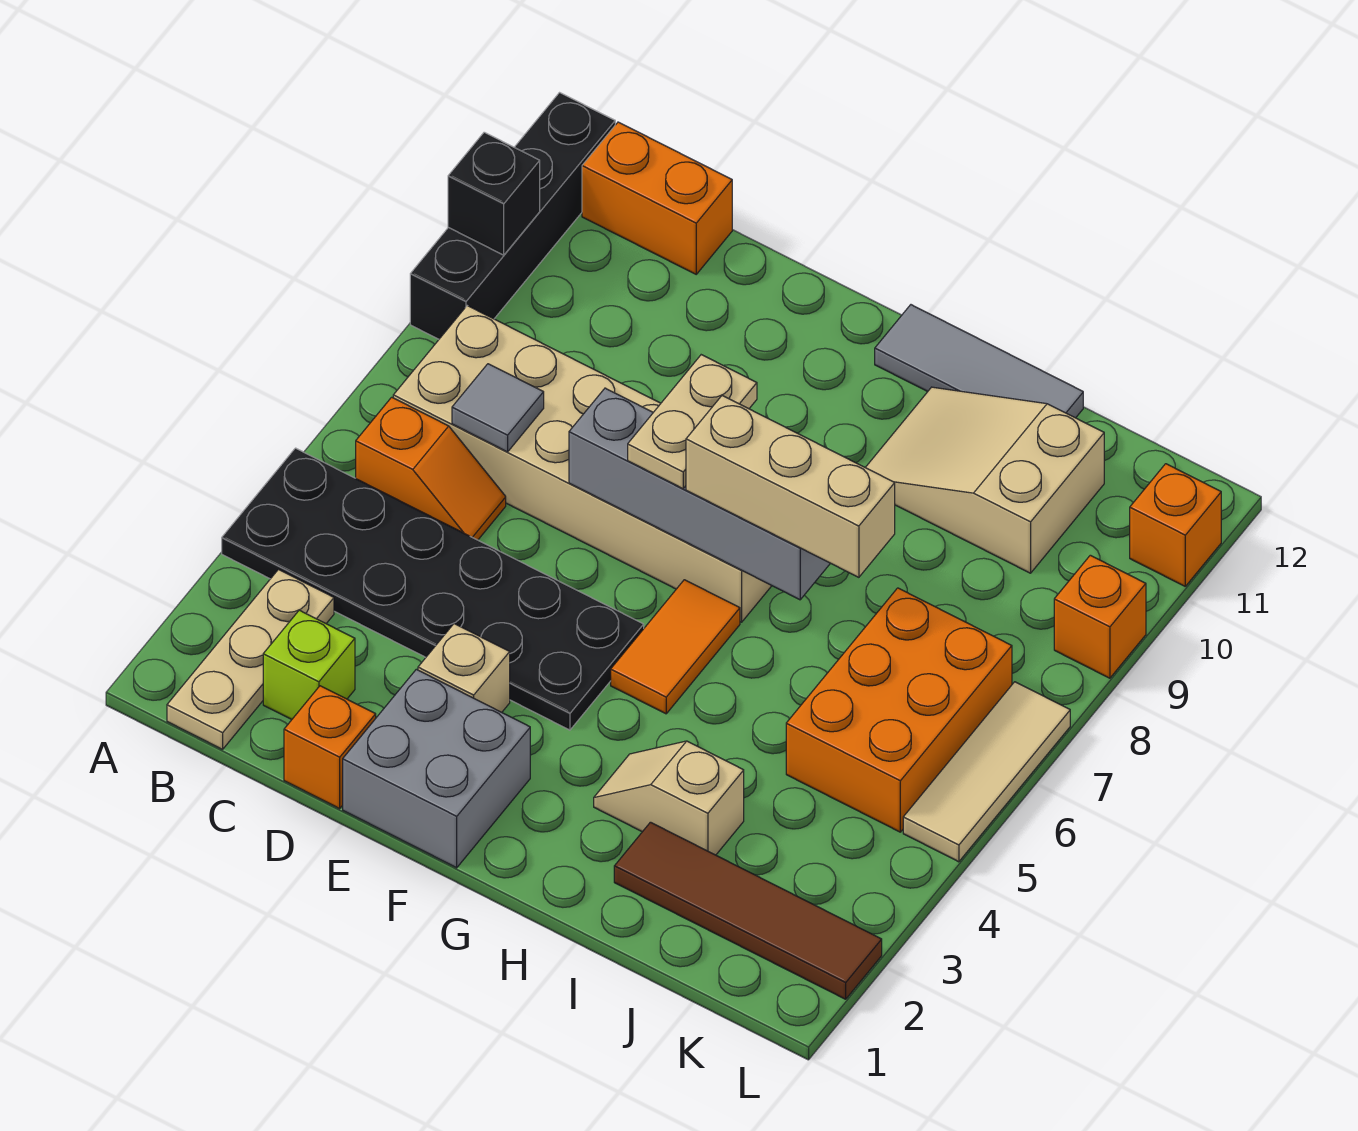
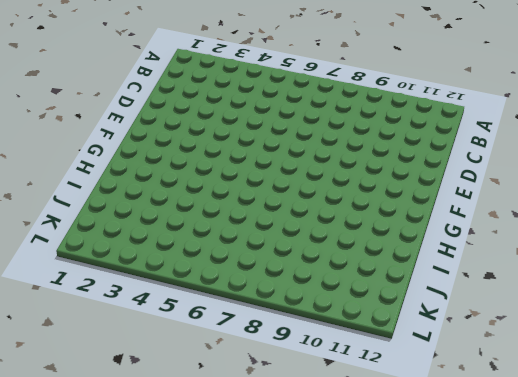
none -> black 2x6 plate [222,448,644,730]
none -> black 1x4 brick [410,93,615,339]
none -> tan 1x3 plate [167,570,334,749]

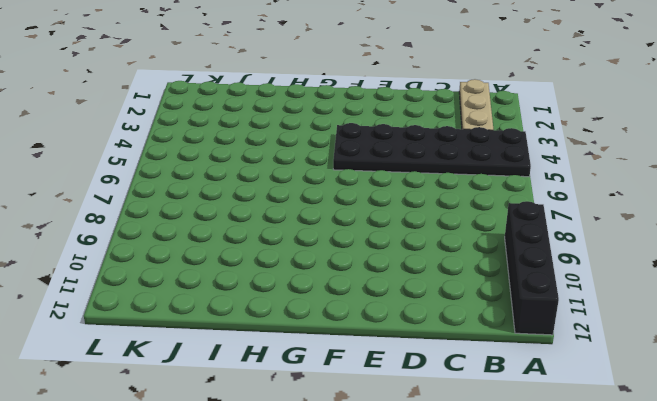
none -> orange 1x2 slope [356,397,506,540]
none -> tan 2x6 brick [393,306,772,622]
none -> orange 1x2 brick [582,122,732,274]

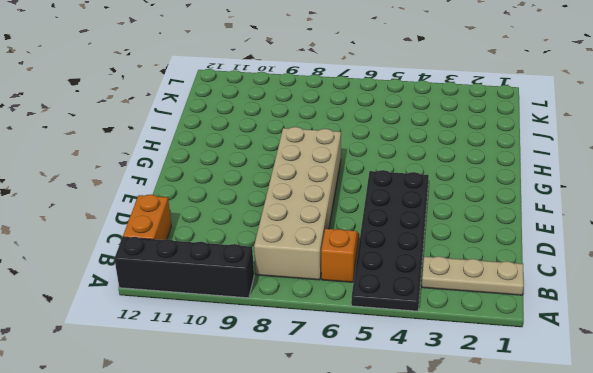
none -> lime 1x1 brick [263,610,355,720]
none -> orange 1x1 brick [284,686,376,809]
none -> grey 2x2 brick [343,669,530,868]

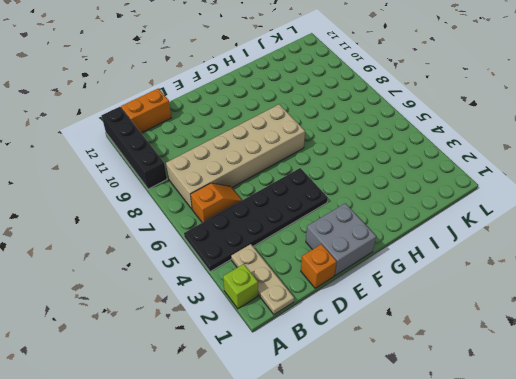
lime 1x1 brick [223,264,258,309] -> lime 1x1 brick moved to [263,610,355,720]
none -> tan 1x1 brick [418,624,510,712]
none -> orange 1x2 tile [611,580,740,714]
none -> grey 1x3 tile [875,305,1083,418]

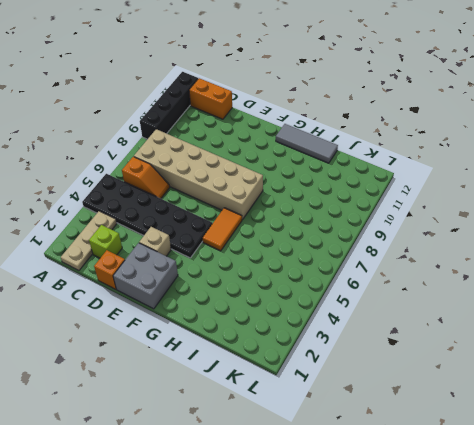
none -> tan 1x2 slope [594,741,744,855]
none -> tan 2x3 slope [865,387,1104,573]
none -> brown 1x4 tile [614,822,882,999]

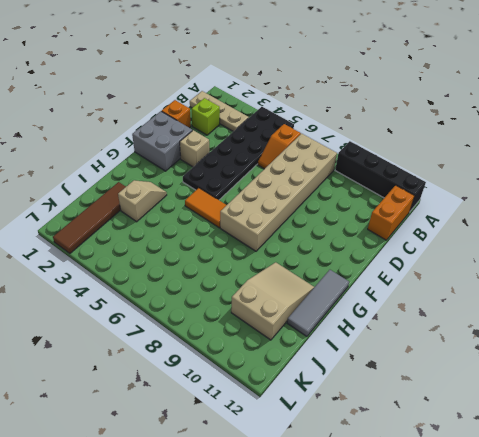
none -> orange 2x3 brick [786,588,1012,832]
none -> tan 1x3 tile [903,682,1070,862]
none -> orange 1x1 brick [1054,555,1146,678]

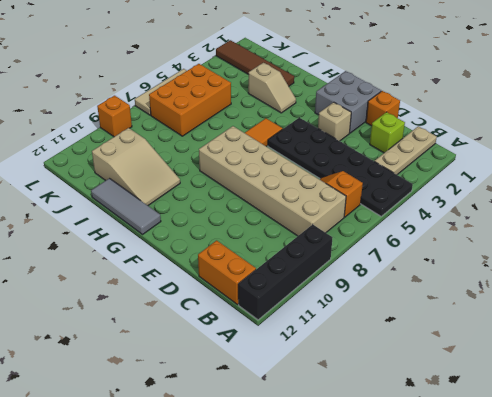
none -> orange 1x1 brick [1130,464,1221,586]
none -> black 1x1 brick [448,132,540,255]
none -> grey 1x1 tile [452,364,544,452]

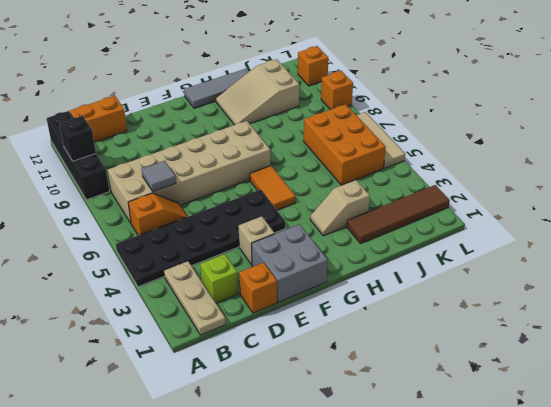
none -> grey 1x4 brick [569,388,830,600]
none -> tan 1x2 plate [628,355,757,489]
none -> tan 1x3 brick [686,396,895,577]

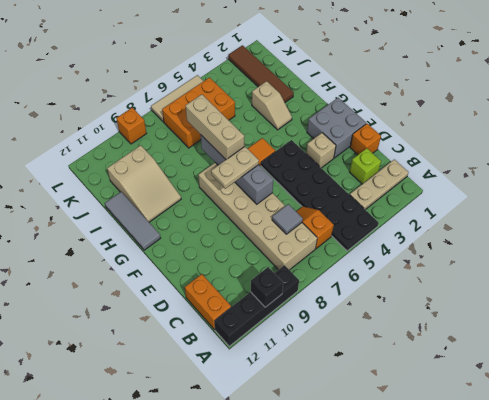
none -> orange 1x1 brick [1130,464,1221,586]

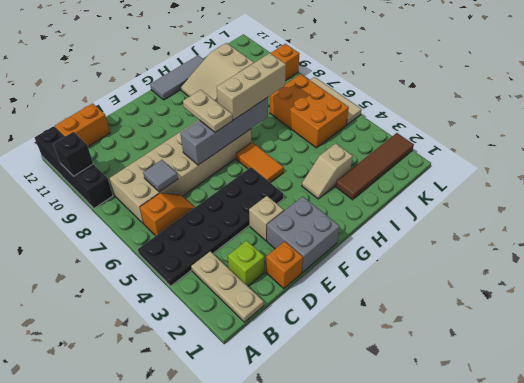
none -> orange 1x1 brick [1130,464,1221,586]

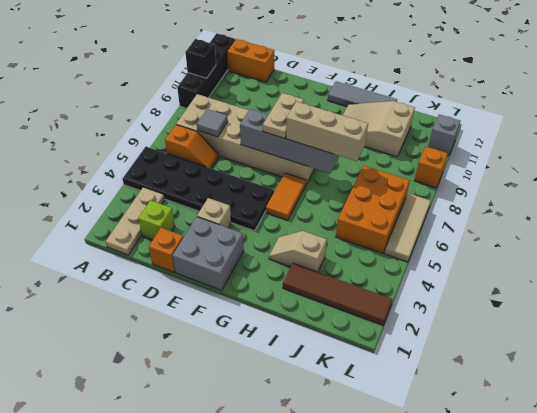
grey 1x1 brick [428,115,460,155] -> orange 1x1 brick [1130,464,1221,586]

